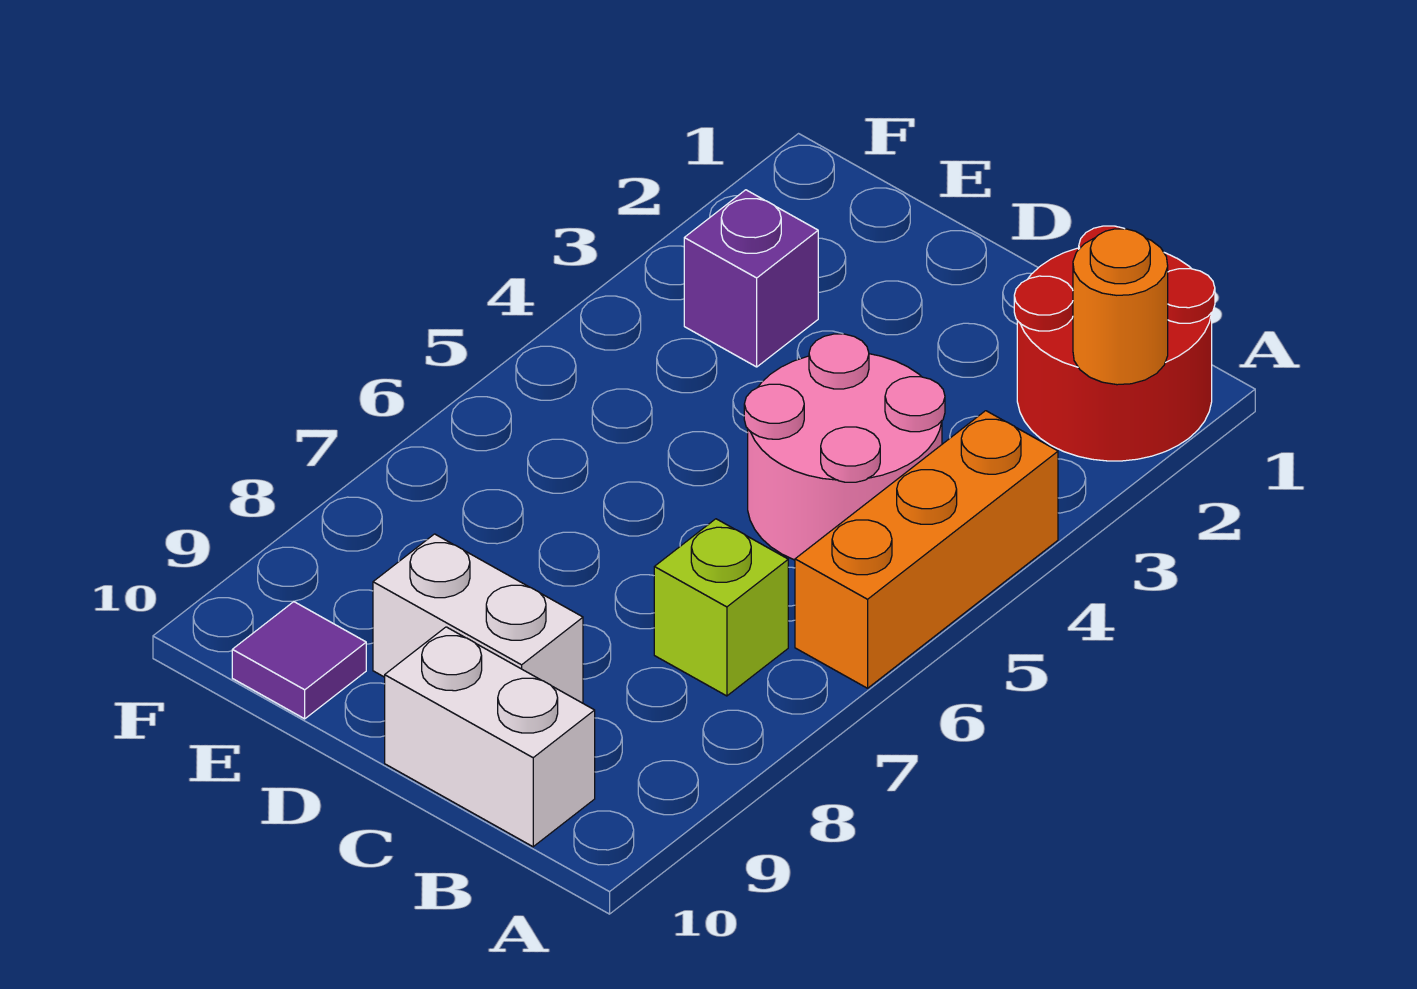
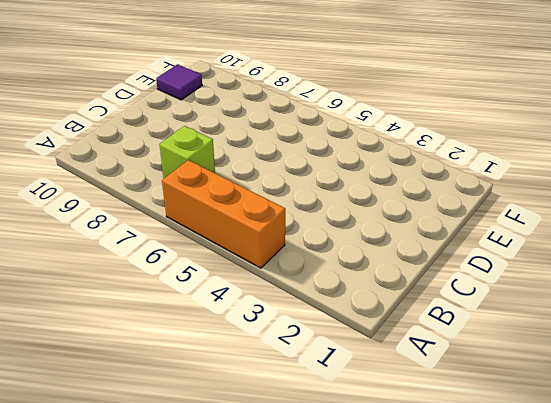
none -> red 2x2 round brick [1014,226,1215,461]
none -> pink 2x2 round brick [744,334,945,560]

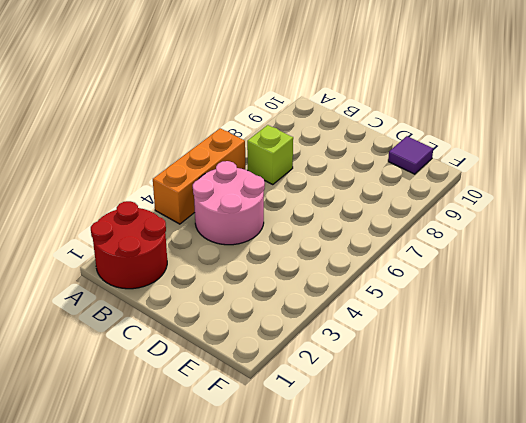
none -> white 1x2 brick [385,627,595,847]
none -> white 1x2 brick [373,534,583,703]

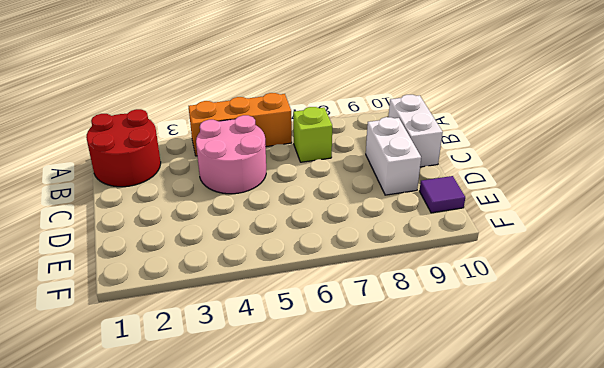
none -> purple 1x1 brick [684,190,818,367]
none -> orange 1x1 round brick [1073,229,1168,385]

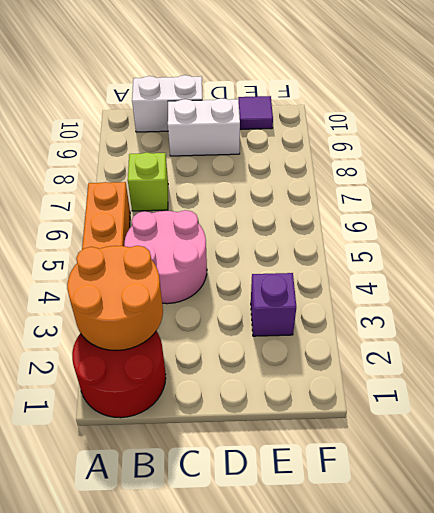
orange 2x2 round brick [67,246,163,351] -> orange 1x1 round brick [1073,229,1168,385]

